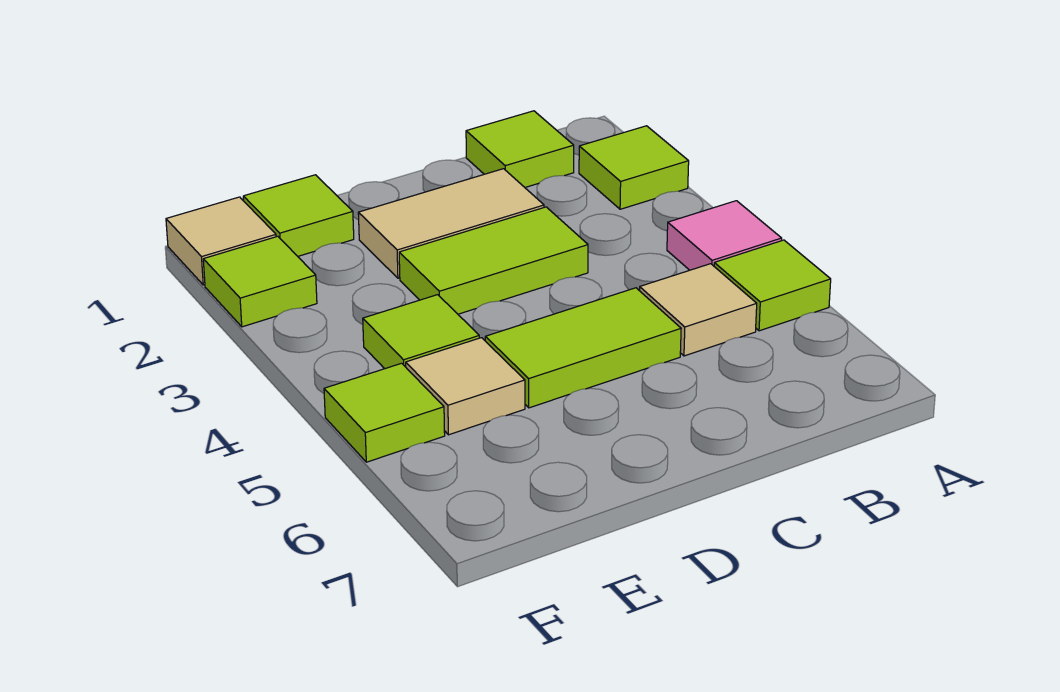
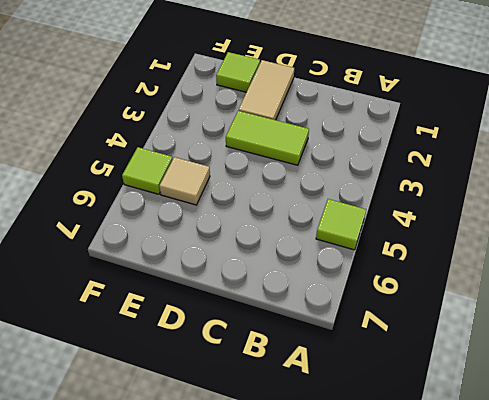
tan 1x2 tile [239,60,294,120] -> tan 1x2 tile turned to [358,169,544,278]
none -> lime 1x1 tile [579,126,689,209]
none -> pink 1x1 tile [667,201,782,270]
none -> lime 1x1 tile [466,111,574,187]

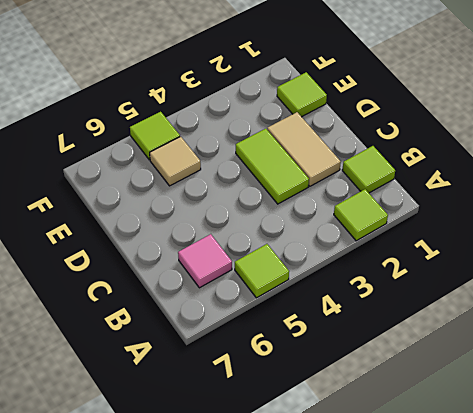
pink 1x1 tile [178,234,232,288] -> pink 1x1 tile moved to [667,201,782,270]
none -> tan 1x1 tile [640,264,757,356]
none -> lime 1x2 tile [485,288,681,408]
none -> lime 1x1 tile [363,295,479,369]

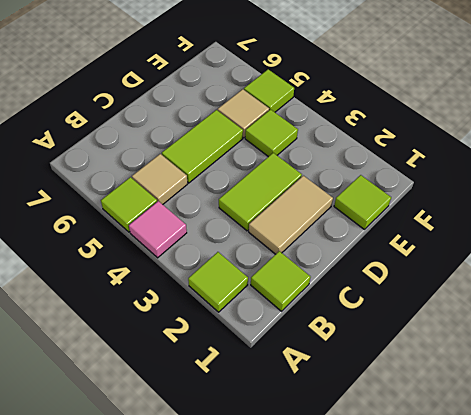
none -> tan 1x1 tile [166,197,276,285]
none -> lime 1x1 tile [203,236,317,327]

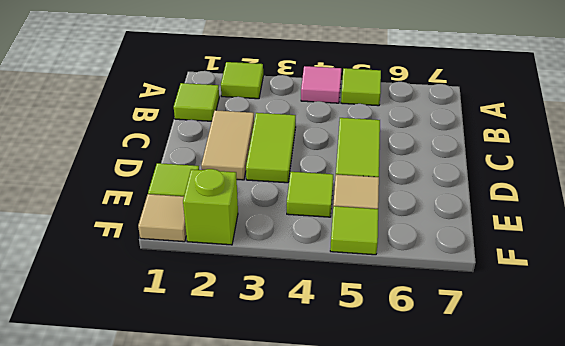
lime 1x1 brick [183,169,238,245] -> lime 1x1 tile [203,236,317,327]
none -> tan 1x1 tile [640,264,757,356]

